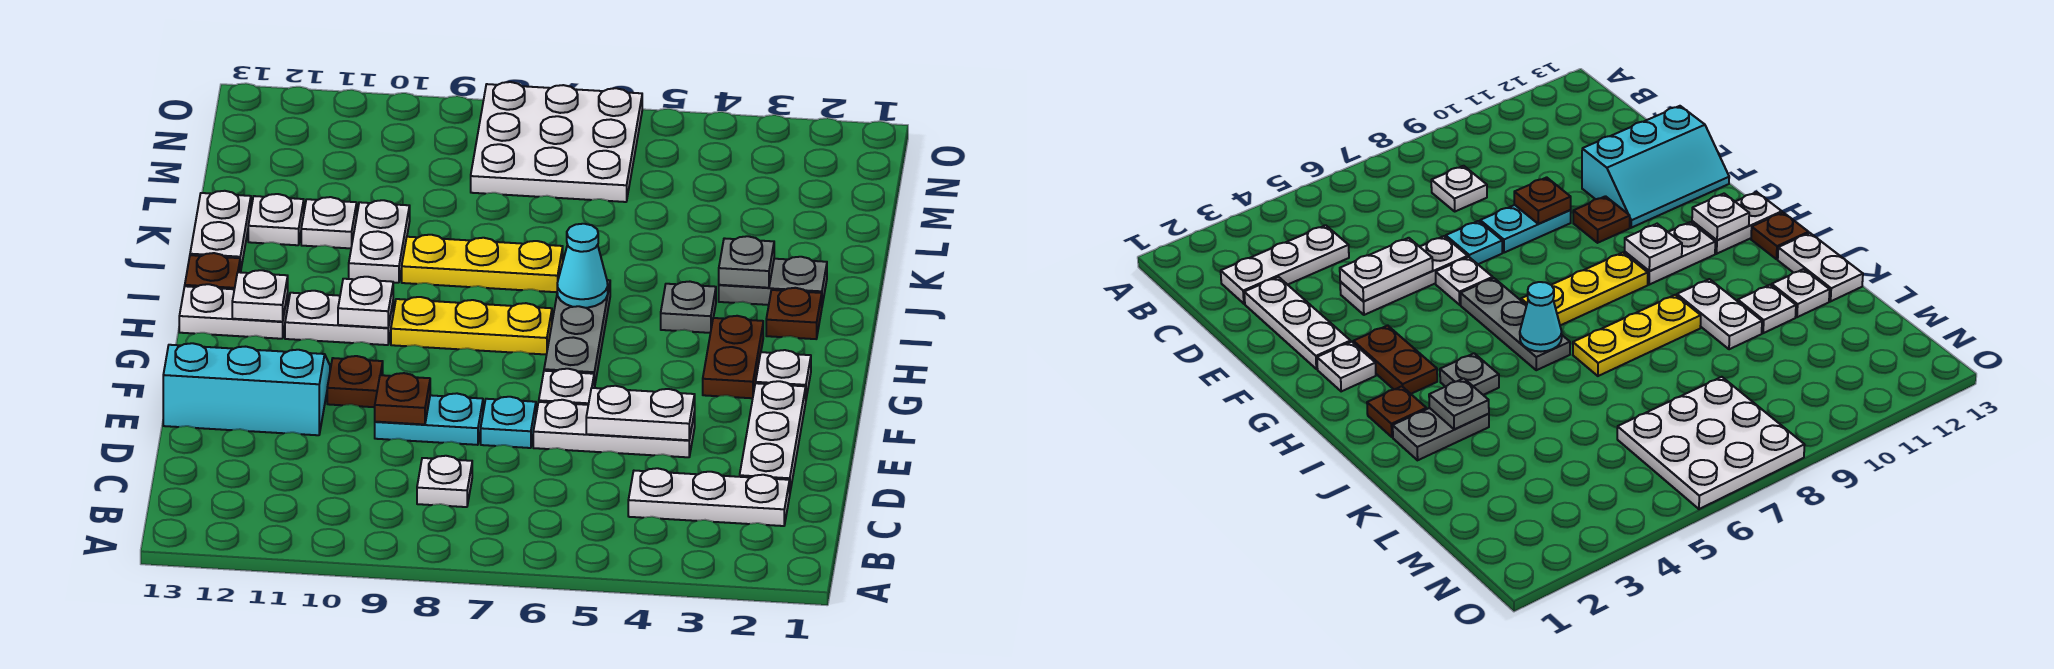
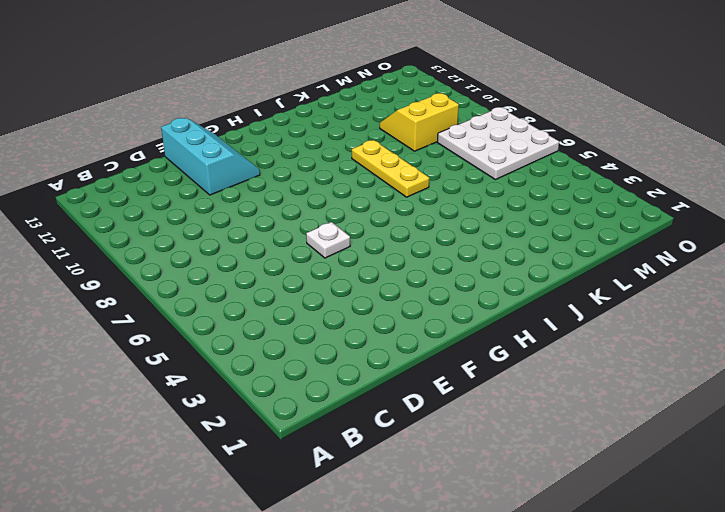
yellow 2x2 slope [380,93,459,151] -> none
none -> white 1x3 plate [628,468,790,526]
none -> white 1x1 plate [417,456,472,507]
none -> white 1x3 plate [740,381,806,491]
none -> white 1x3 plate [533,400,695,457]

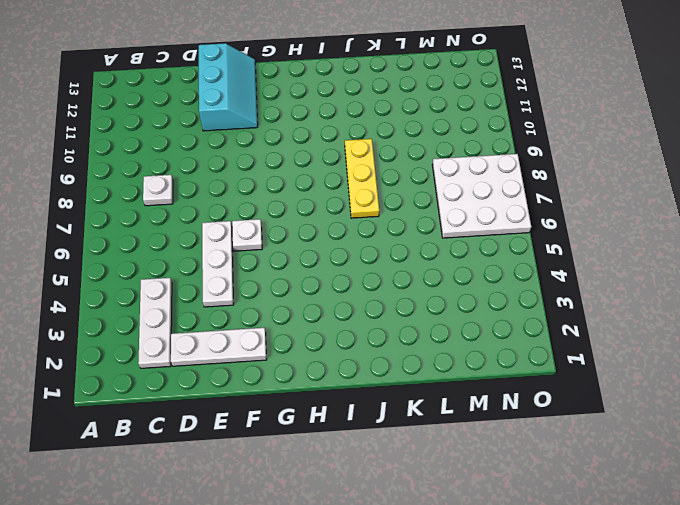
none -> cyan 1x1 plate [481,397,536,448]
none -> cyan 1x2 plate [375,393,483,445]
none -> brown 1x1 plate [327,356,383,407]
none -> white 1x1 plate [756,350,811,398]

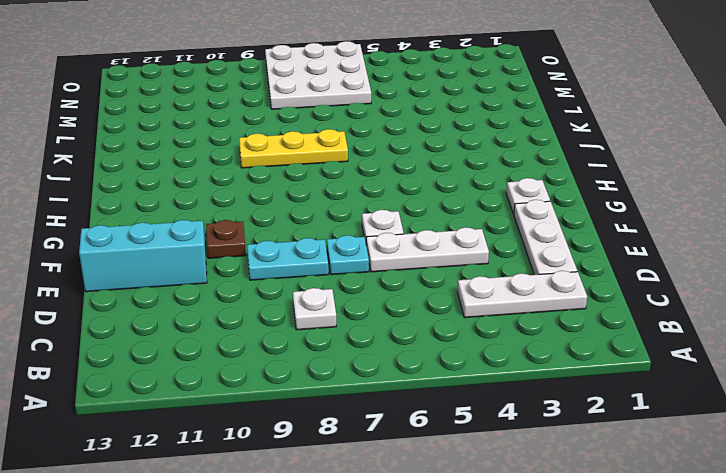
none -> brown 1x2 plate [703,316,763,398]
none -> grey 1x3 plate [544,280,610,388]
none -> yellow 1x3 plate [391,297,552,355]
none -> white 1x2 plate [285,291,393,345]

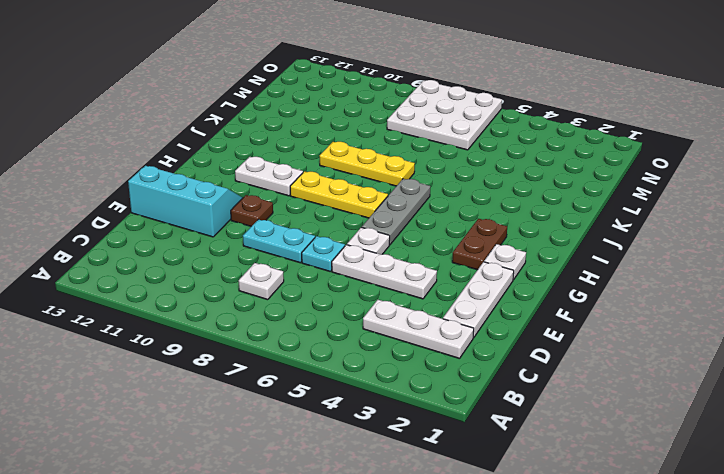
none -> white 1x2 plate [179,284,288,339]
none -> brown 1x1 plate [766,288,822,339]
none -> grey 1x1 plate [661,282,716,333]
none -> brown 1x1 plate [185,253,240,289]

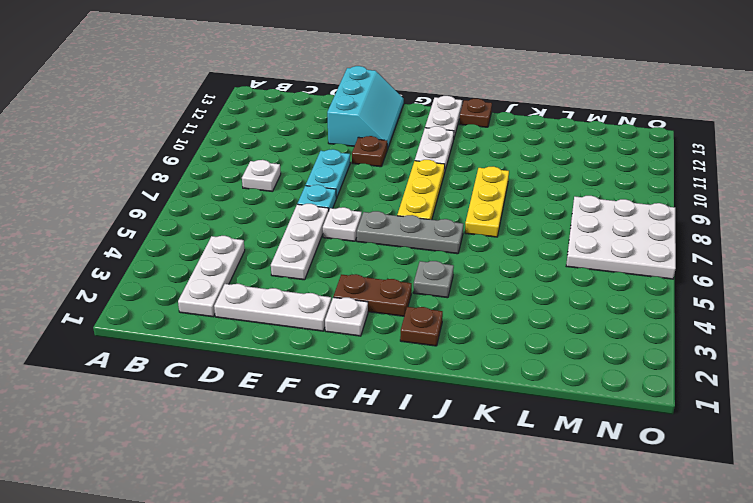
none -> grey 1x2 plate [719,257,827,305]
none -> white 1x2 plate [349,200,410,283]
none -> white 1x2 plate [190,191,251,272]
none -> white 1x1 plate [301,197,357,248]

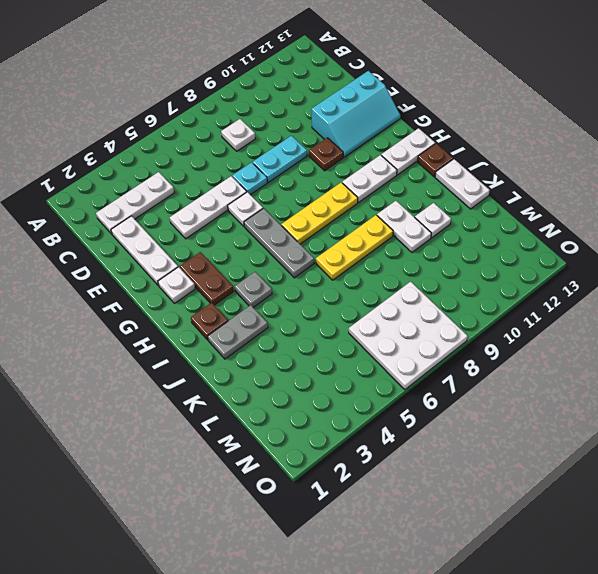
none -> white 1x1 plate [248,194,304,245]
none -> white 1x2 plate [586,386,695,440]
none -> brown 1x1 plate [375,373,430,424]
none -> white 1x1 plate [338,277,393,328]

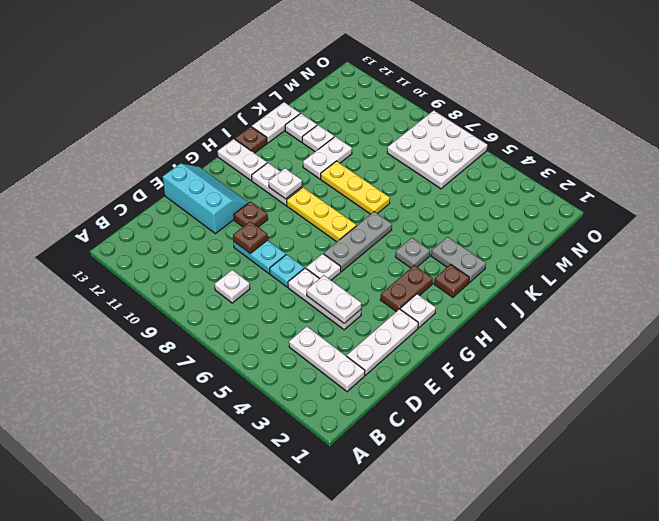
none -> white 1x1 plate [232,270,288,322]
none -> cyan 1x1 cone [557,224,608,308]
none -> grey 1x1 plate [719,236,774,288]

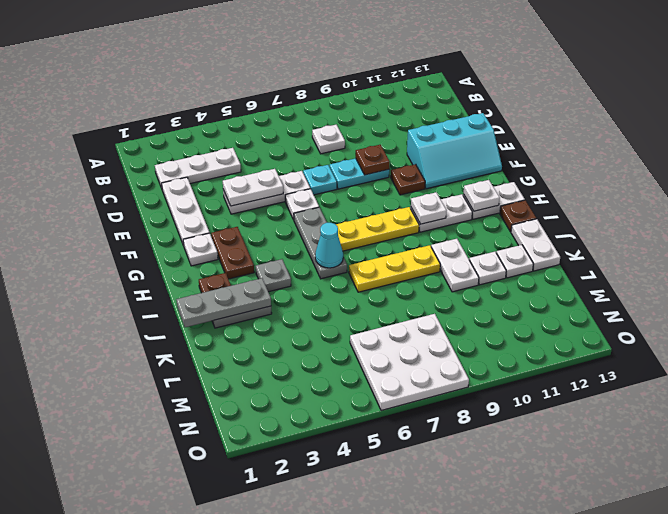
grey 1x3 plate [176,278,271,327] -> grey 1x1 plate [719,236,774,288]

